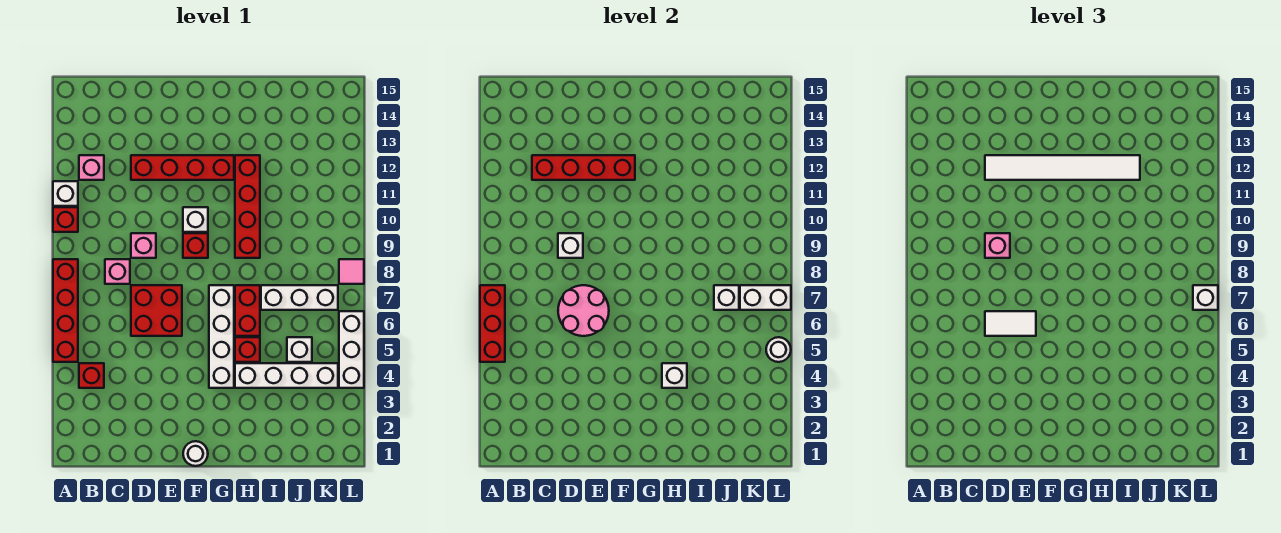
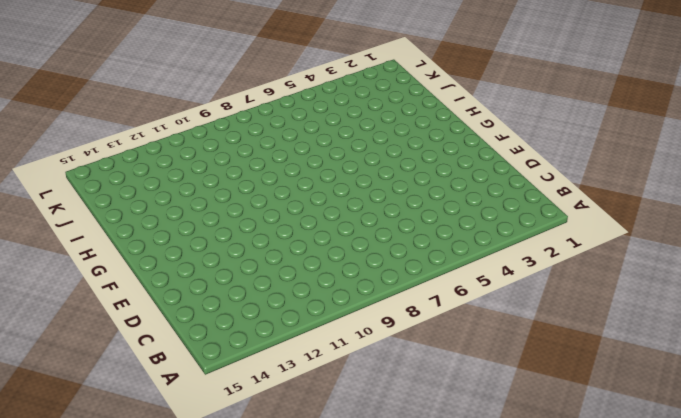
none -> red 1x4 brick [53,259,78,362]
none -> red 1x1 brick [53,207,78,232]
none -> white 1x1 brick [53,181,78,206]
none -> red 1x1 brick [79,363,104,388]

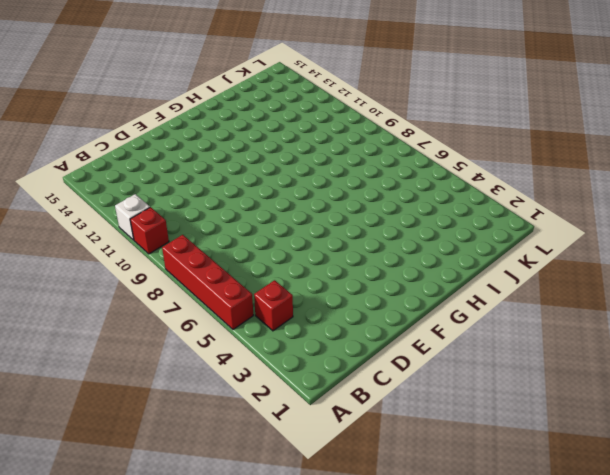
none -> pink 1x1 brick [79,155,104,180]
none -> pink 1x1 brick [105,259,130,284]
none -> red 2x2 brick [131,285,182,336]
none -> pink 1x1 brick [131,233,156,258]

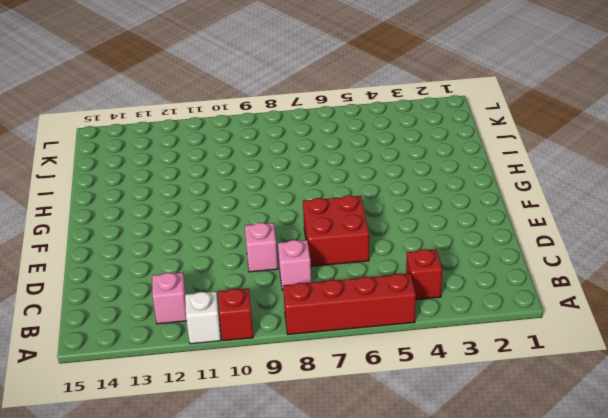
none -> red 1x4 brick [131,155,234,180]
none -> white 1x1 round brick [183,441,208,466]
none -> red 1x1 brick [183,233,208,258]
none -> white 1x1 brick [183,207,208,232]

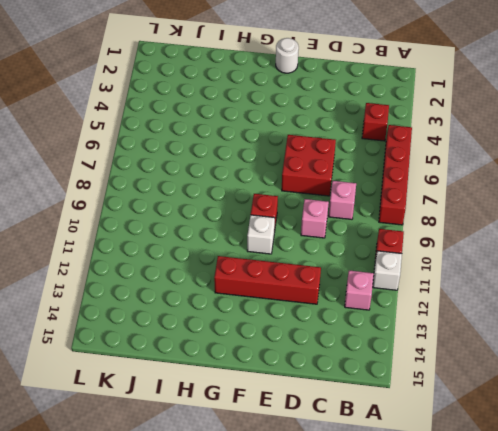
none -> white 1x4 brick [209,285,234,388]
none -> white 1x4 brick [235,363,338,388]
none -> red 1x1 brick [235,337,260,362]
none -> red 1x2 brick [235,285,260,336]

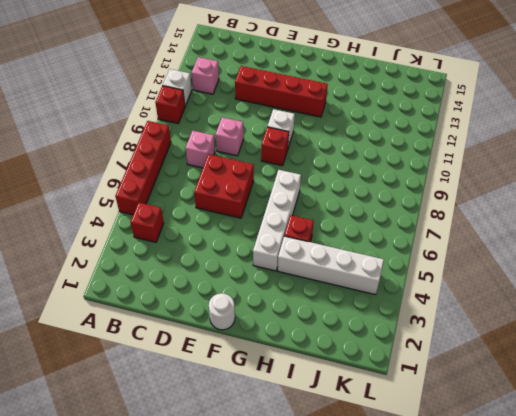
none -> red 1x2 brick [235,285,260,336]
none -> red 1x4 brick [235,155,260,258]
none -> white 1x3 brick [261,285,338,310]
none -> white 1x1 brick [287,337,312,362]

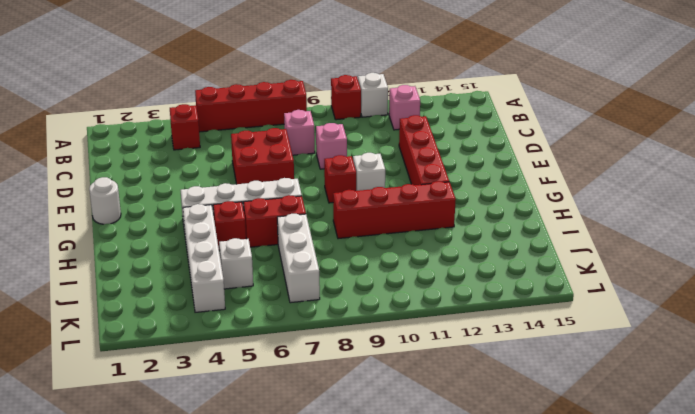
none -> white 1x3 brick [339,311,364,388]
none -> pink 1x1 tile [339,259,364,284]
none -> red 1x3 brick [480,285,505,362]
none -> red 1x4 brick [532,155,635,180]

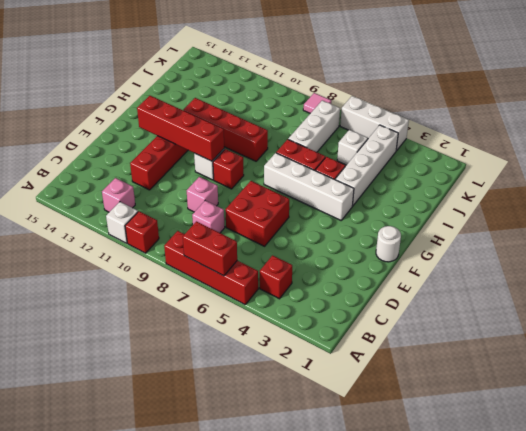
red 1x2 brick [183,221,237,276] -> red 1x3 brick [480,285,505,362]
red 1x4 brick [137,96,224,161] -> red 1x4 brick turned to [532,155,635,180]
none -> pink 2x2 round brick [558,285,609,336]
none -> white 1x1 brick [558,233,583,258]
none -> white 1x1 brick [662,363,687,388]
none -> white 1x1 brick [714,285,739,310]

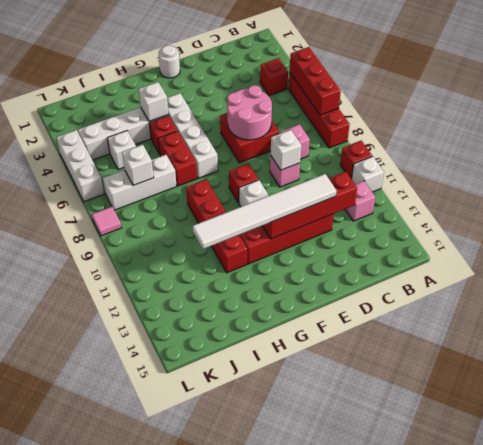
none -> white 1x2 brick [740,285,791,310]
none -> white 1x1 round brick [766,337,791,362]
none -> white 1x2 tile [985,311,1036,336]
none -> pink 1x1 brick [985,233,1010,258]

